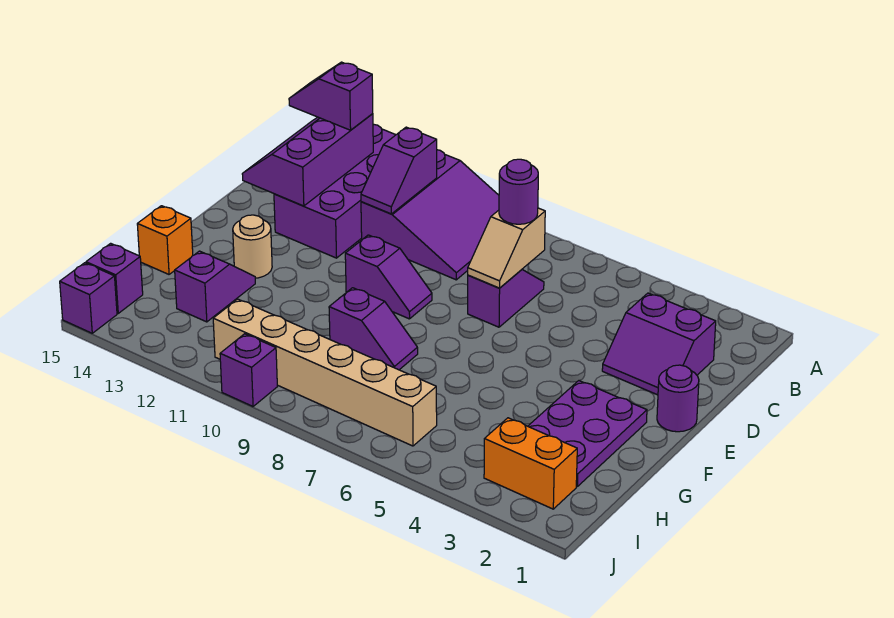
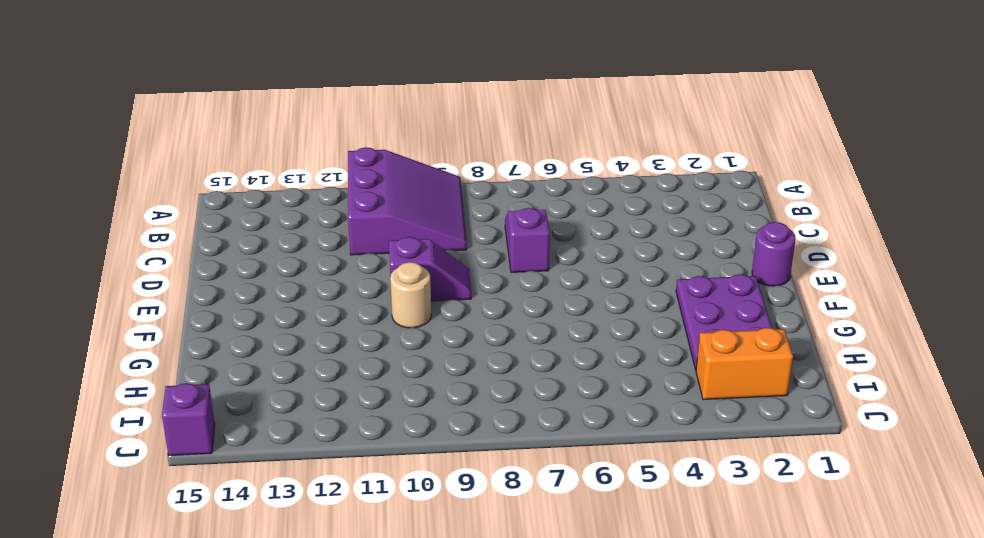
tan 1x1 round brick [390,262,431,328] -> tan 1x1 round brick moved to [233,215,272,278]
none -> purple 2x4 brick [274,124,395,258]
none -> purple 2x2 slope [602,293,716,395]
none -> purple 1x2 slope [329,288,418,370]

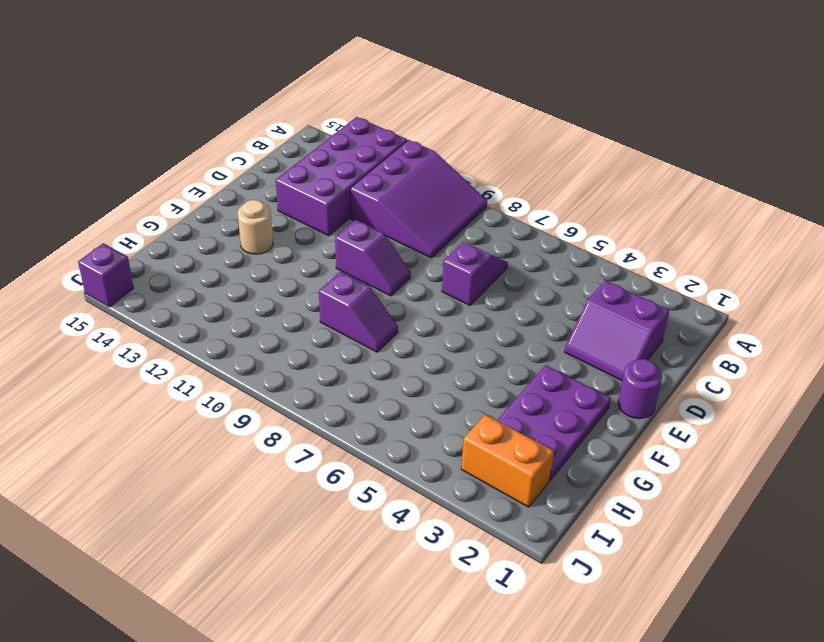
none -> purple 1x2 slope [175,251,255,322]
none -> orange 1x1 brick [137,206,193,274]
none -> tan 1x6 brick [213,299,437,446]

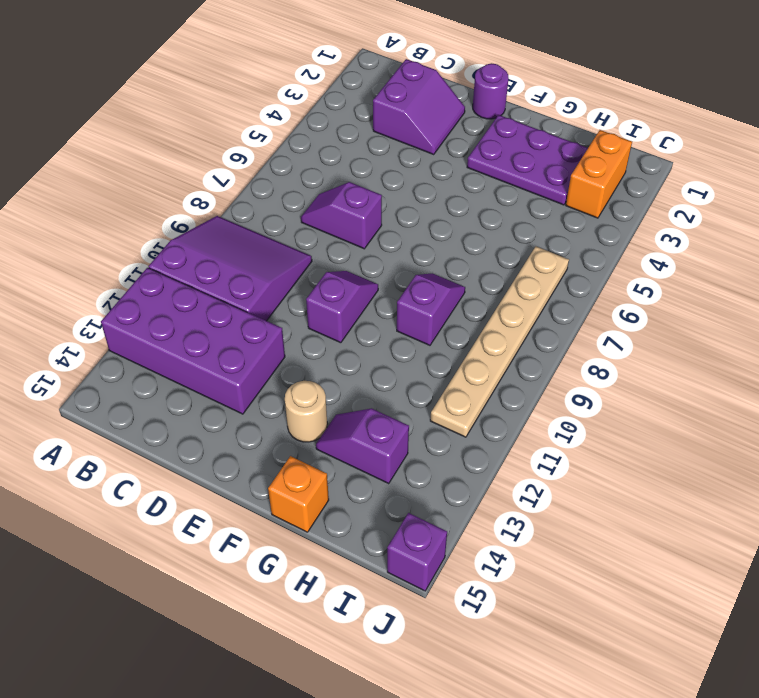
tan 1x6 plate [430,246,569,437] -> tan 1x6 brick [213,299,437,446]
none -> purple 1x1 brick [86,243,143,313]
none -> purple 1x1 brick [220,334,277,406]
none -> purple 1x2 slope [361,127,437,214]

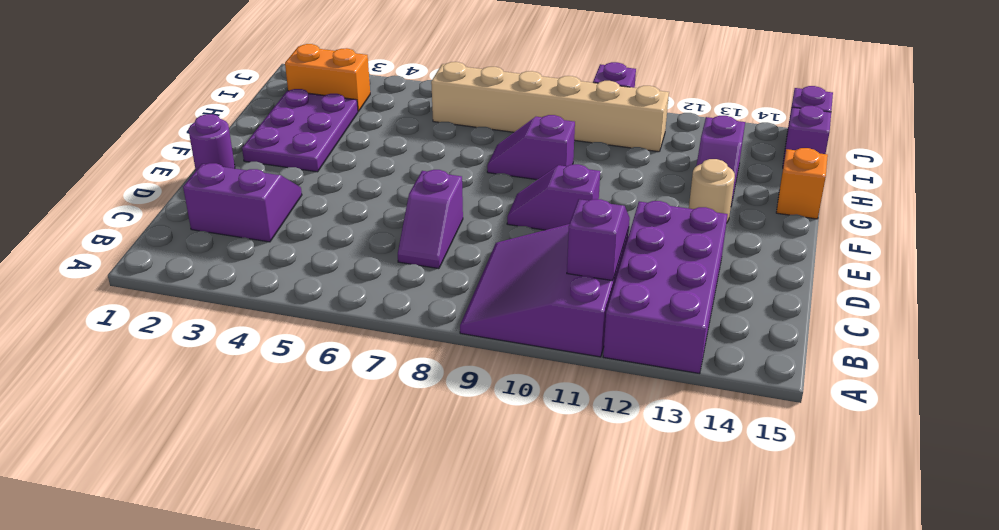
none -> purple 2x3 slope [242,114,373,206]
none -> tan 1x2 slope [468,208,545,288]
none -> purple 1x2 slope [289,62,373,130]

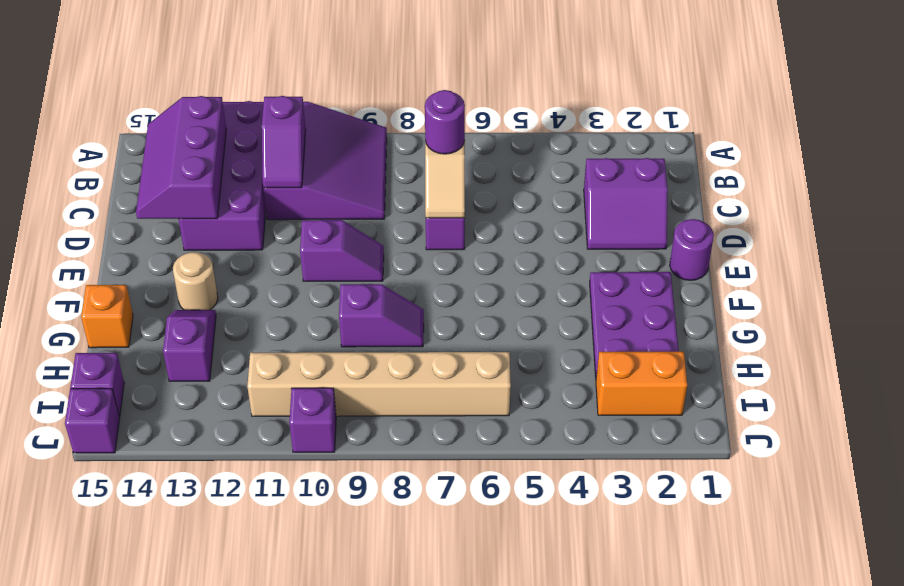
none -> purple 1x2 slope [289,62,373,130]

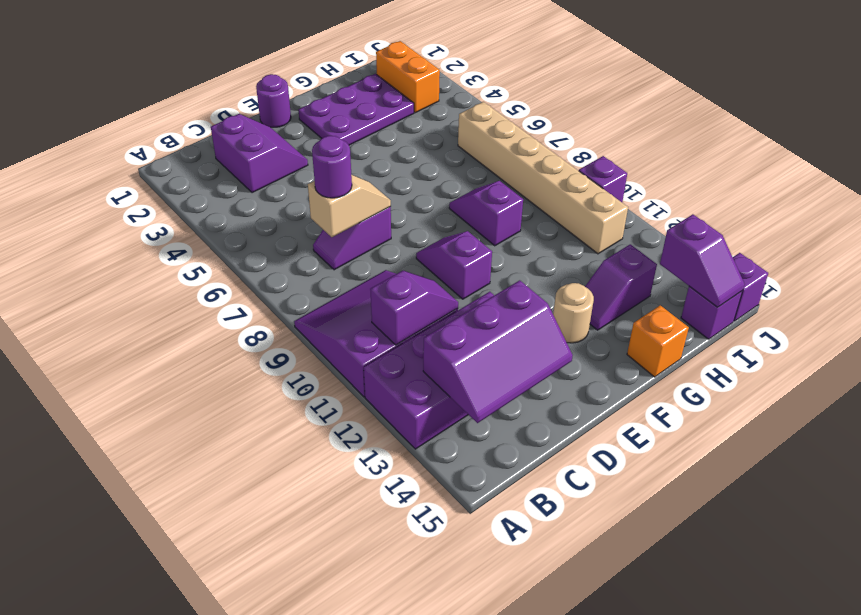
purple 1x2 slope [660,214,745,307] -> purple 1x2 slope moved to [289,62,373,130]

